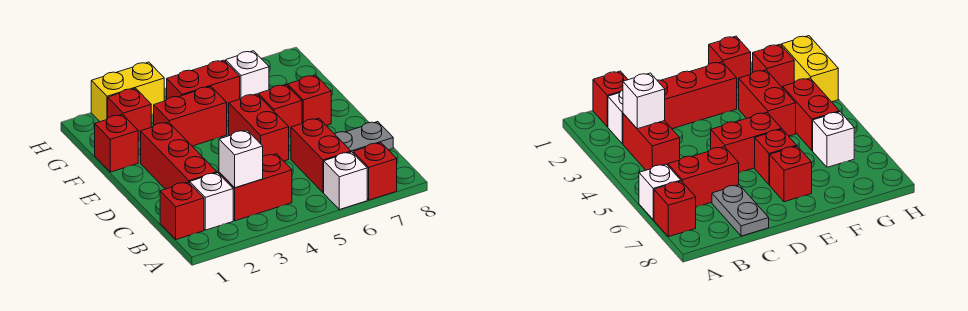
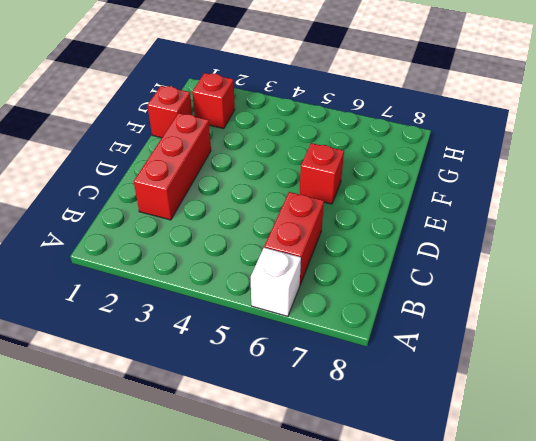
none -> red 1x1 brick [353,143,397,200]
none -> red 1x1 brick [160,182,204,240]
none -> white 1x1 brick [190,173,233,230]

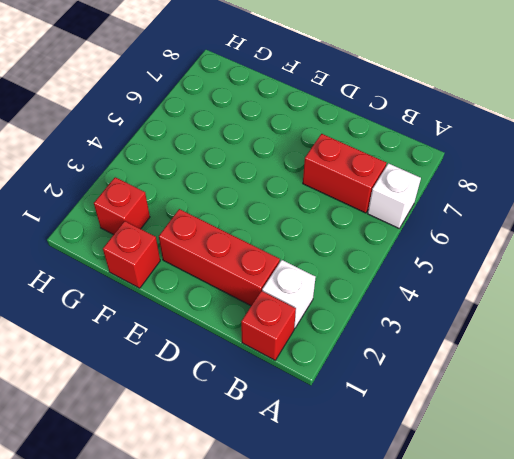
none -> red 1x1 brick [353,143,397,200]
none -> red 1x2 brick [219,154,292,221]
none -> grey 1x2 plate [335,122,393,153]

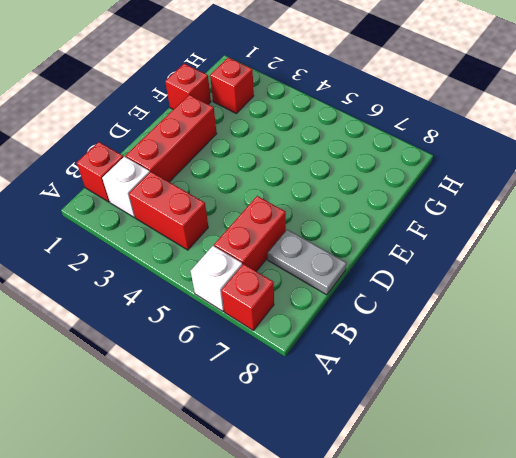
none -> red 1x2 brick [229,94,289,161]
none -> red 1x1 brick [258,85,302,137]
none -> red 1x1 brick [288,75,331,125]

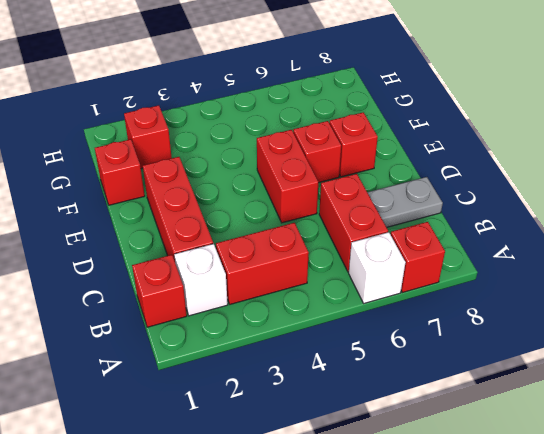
none -> red 1x2 brick [154,87,227,146]
none -> red 1x2 brick [167,60,240,113]
none -> white 1x1 brick [226,51,269,99]

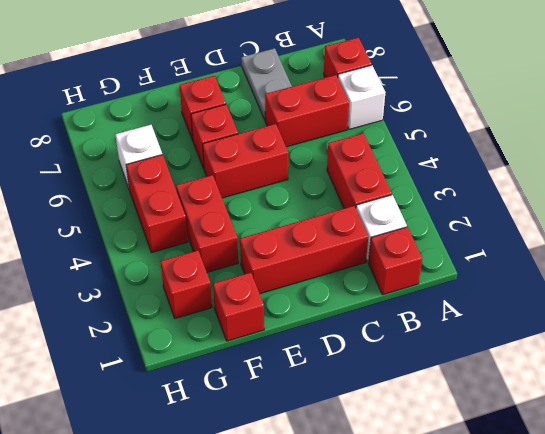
none -> yellow 1x2 brick [91,62,164,122]
none -> white 1x1 brick [219,130,263,188]

